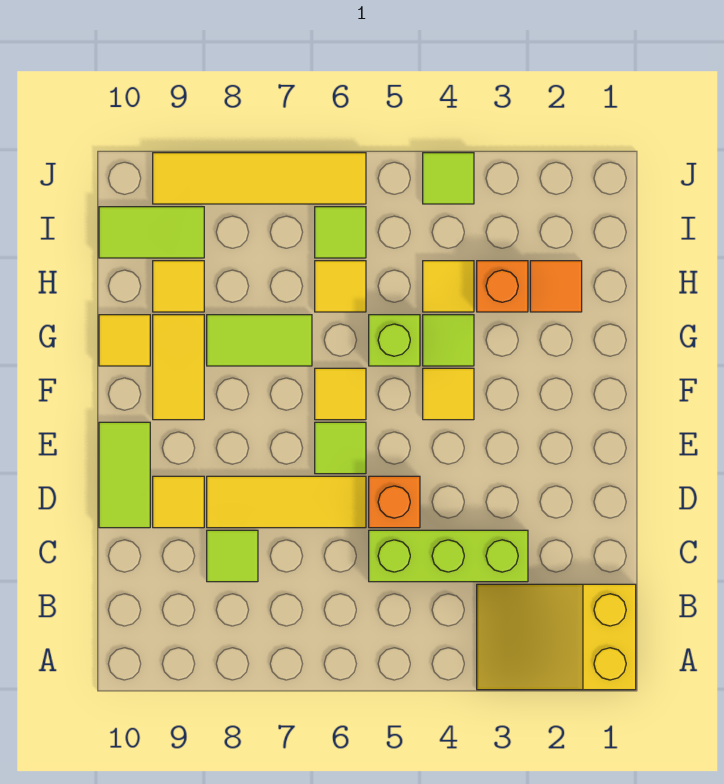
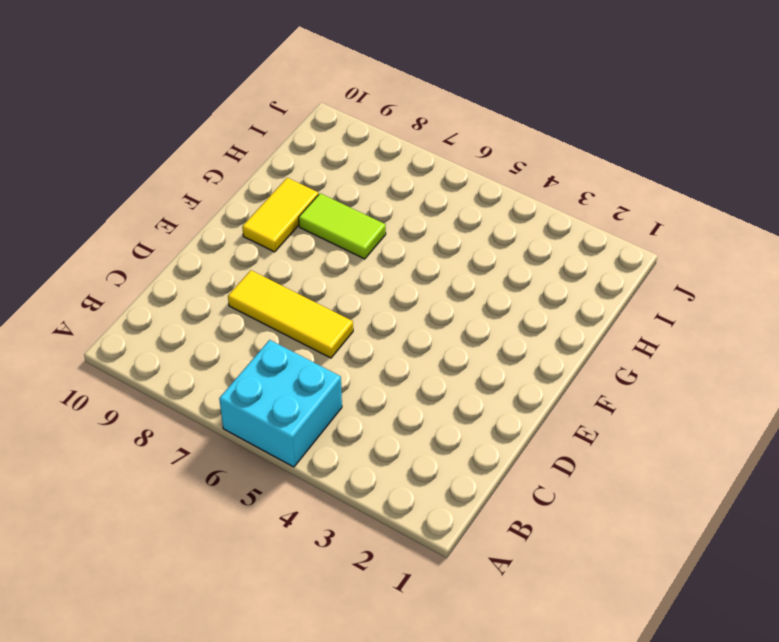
cyan 2x2 brick [219,340,342,467] -> none
none -> yellow 2x3 slope [477,584,636,690]
none -> lime 1x3 brick [369,530,528,582]
none -> lime 1x1 tile [207,530,258,582]

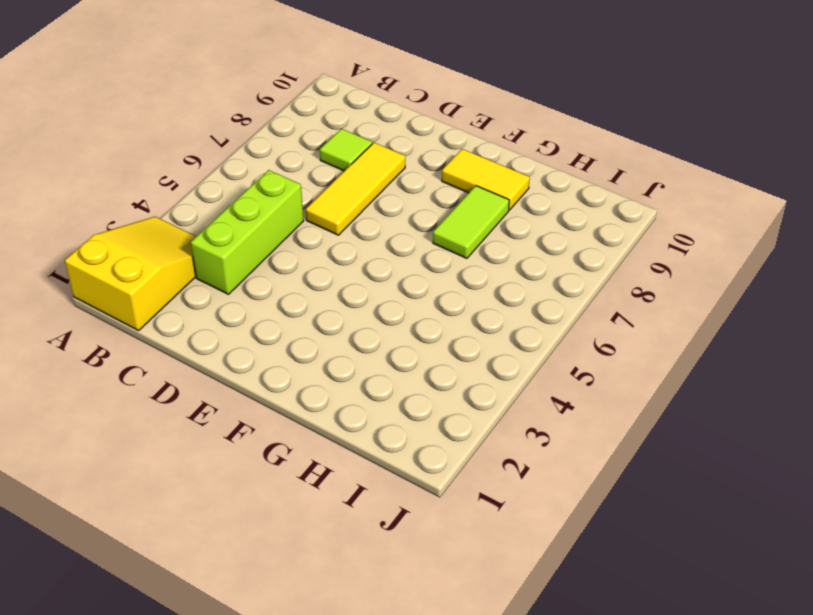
none -> orange 1x1 brick [369,476,420,528]
none -> yellow 1x1 tile [153,476,204,528]
none -> lime 1x2 tile [99,422,150,528]

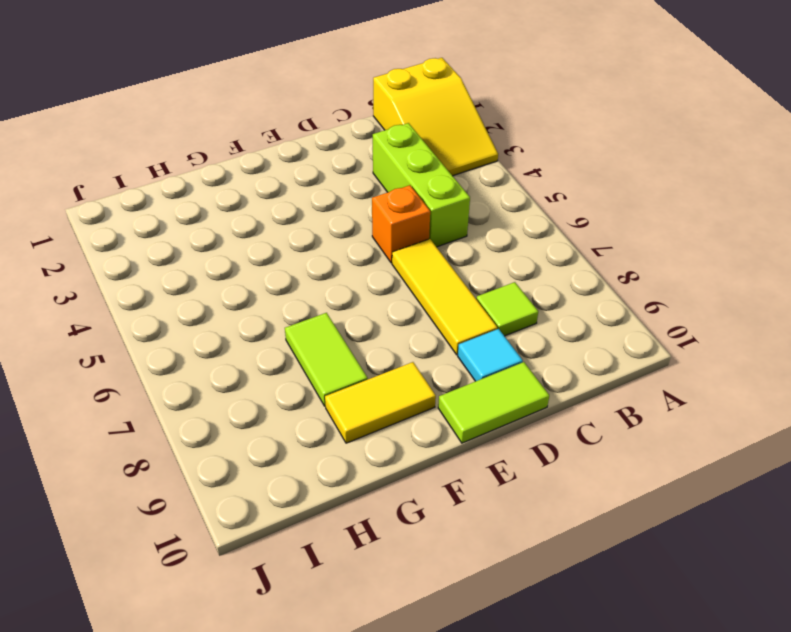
cyan 1x1 tile [458,329,523,381] -> yellow 1x1 tile [153,476,204,528]
none -> lime 1x1 tile [315,422,366,474]
none -> yellow 1x1 tile [423,368,474,420]
none -> yellow 1x1 tile [315,368,366,420]

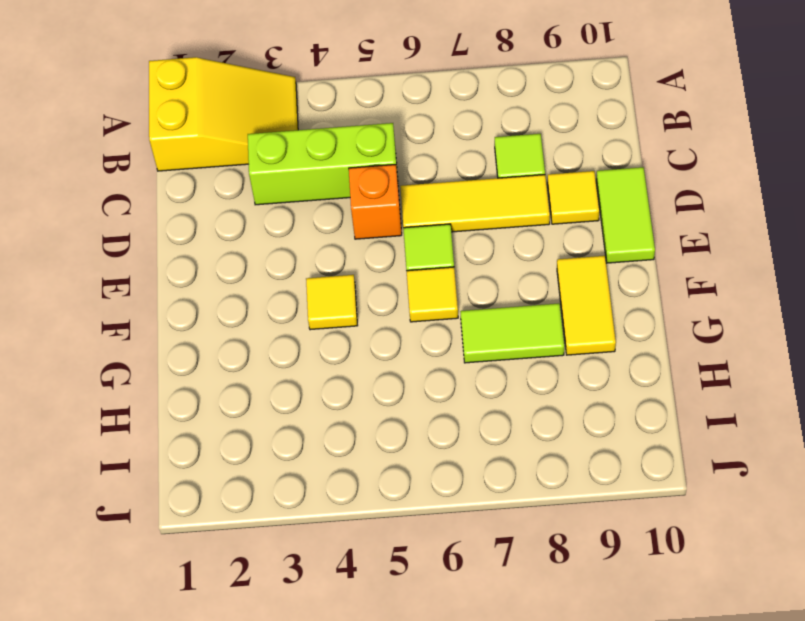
none -> lime 1x1 tile [423,315,474,366]
none -> lime 1x1 brick [369,315,420,366]
none -> yellow 1x1 tile [99,315,150,366]

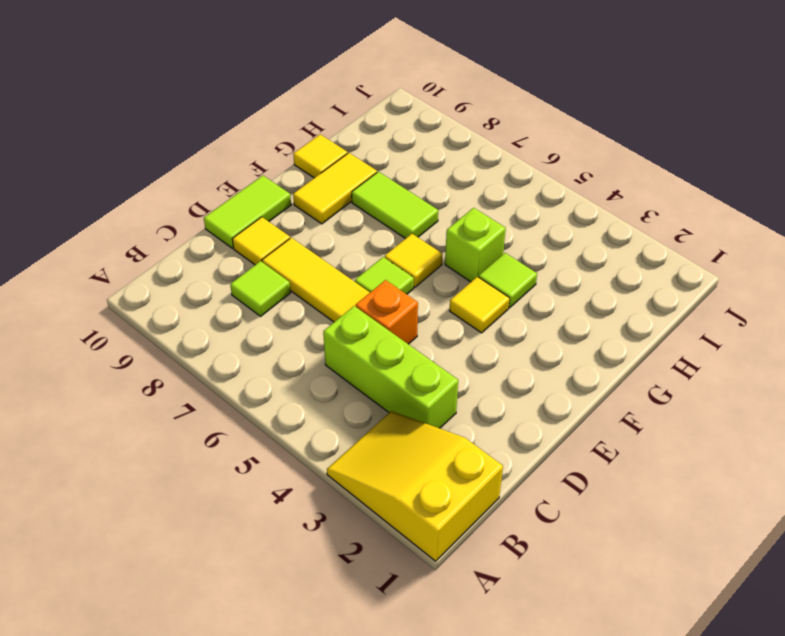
none -> orange 1x1 tile [530,261,582,312]
none -> orange 1x1 brick [477,261,528,312]
none -> yellow 1x1 tile [423,261,474,312]

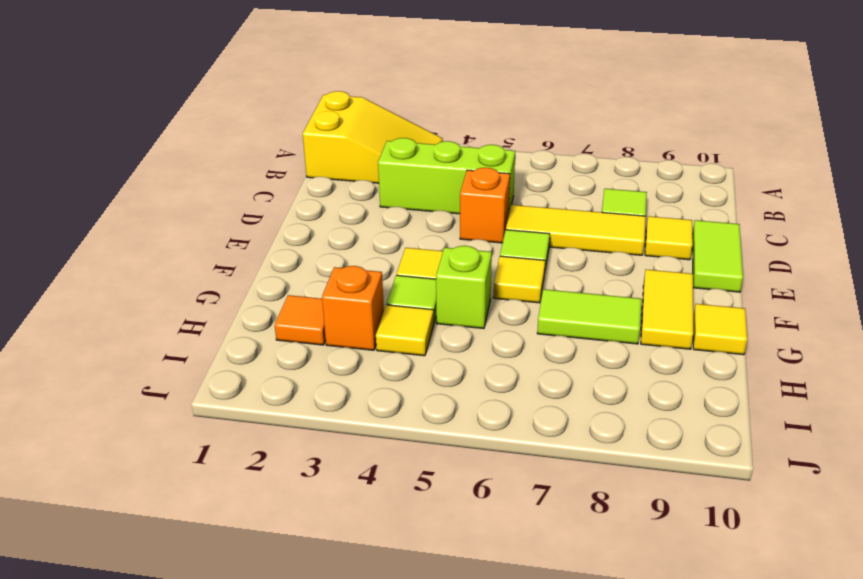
none -> yellow 1x1 tile [315,261,366,312]
none -> yellow 1x1 tile [153,261,204,312]
none -> lime 1x1 tile [315,207,366,258]

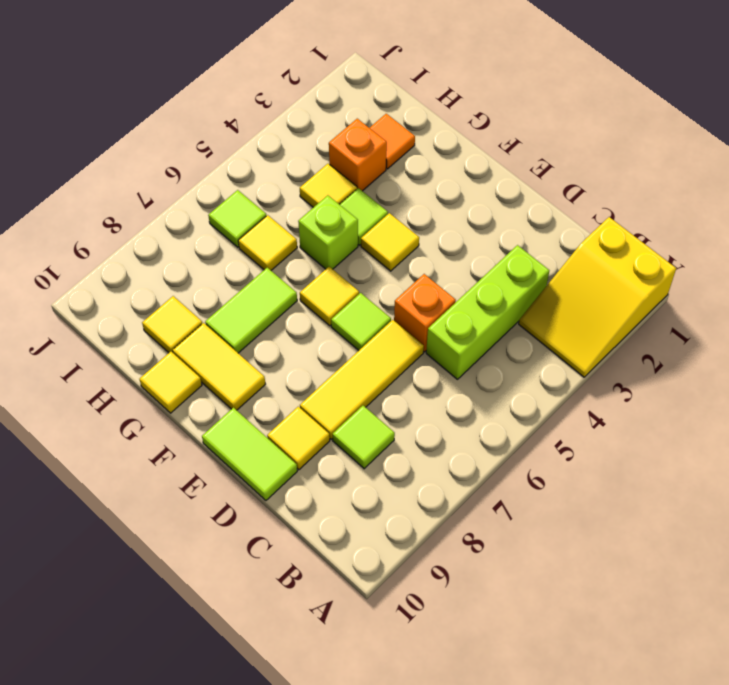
none -> lime 1x2 tile [99,207,204,258]
none -> lime 1x1 tile [423,153,474,204]
none -> yellow 1x4 tile [153,153,366,204]

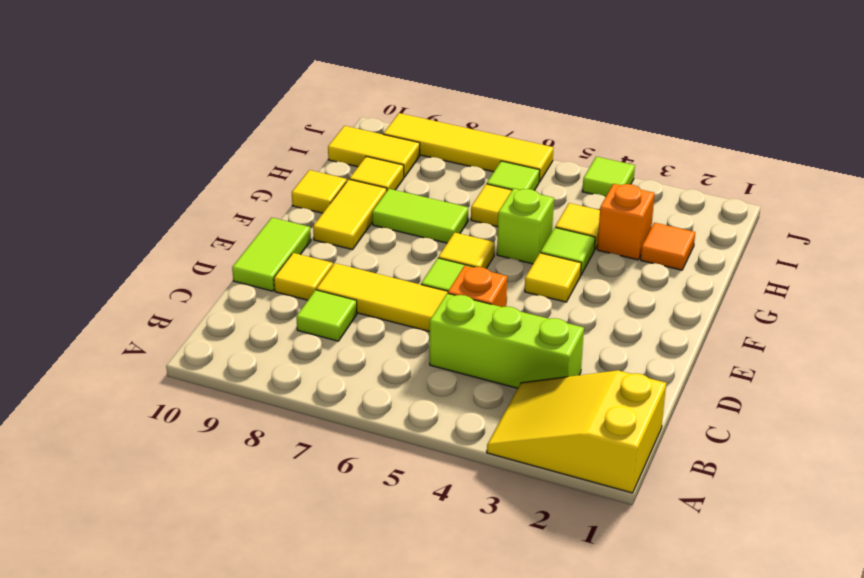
yellow 1x2 tile [328,126,420,177] -> lime 1x2 tile [99,207,204,258]

